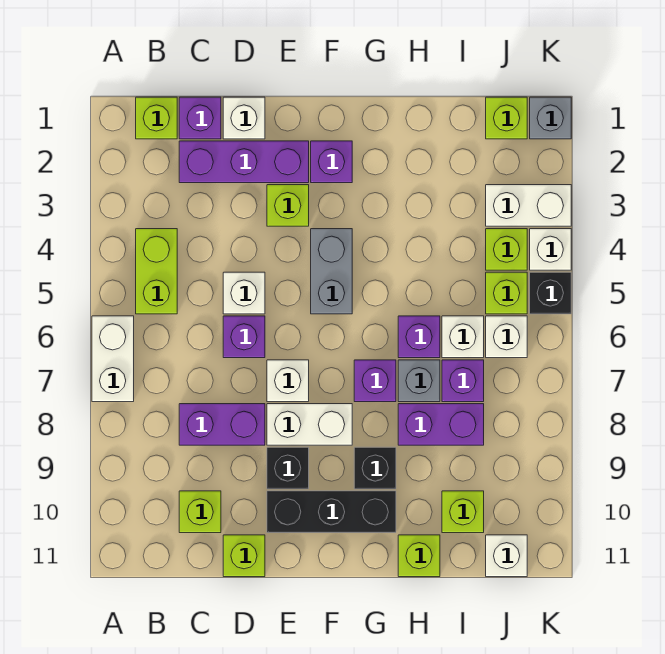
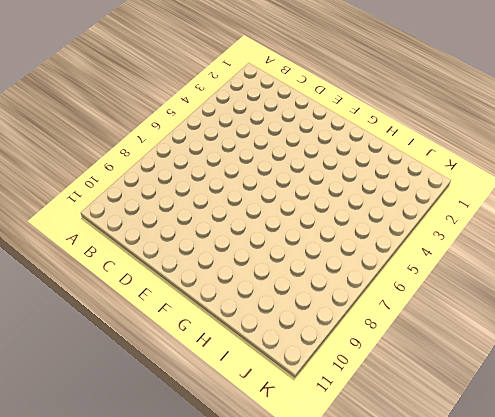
none -> white 1x2 brick [92,316,134,402]
none -> lime 1x1 brick [136,97,177,139]
none -> lime 1x2 brick [136,229,177,314]
none -> purple 1x1 brick [179,97,221,139]

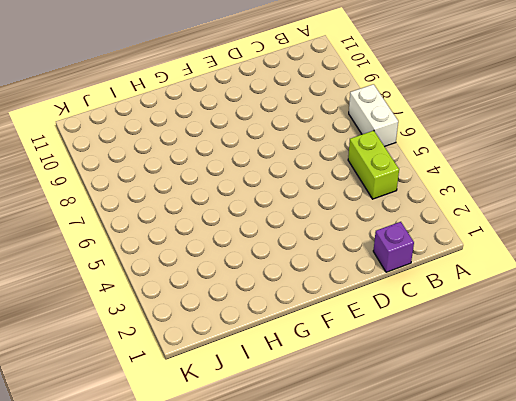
none -> lime 1x1 brick [136,97,177,139]
none -> purple 1x3 brick [179,141,309,183]
none -> purple 1x2 brick [179,404,265,445]
none -> lime 1x1 brick [179,491,221,533]

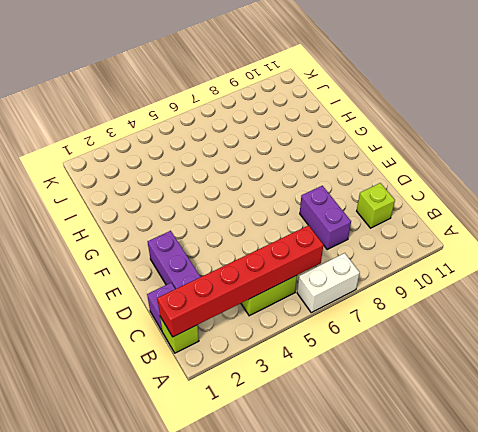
red 1x6 brick [157,225,323,337] -> none
none -> white 1x1 brick [223,97,265,139]
none -> white 1x1 brick [223,272,265,314]
none -> purple 1x1 brick [223,316,265,358]
none -> lime 1x1 brick [223,535,265,577]

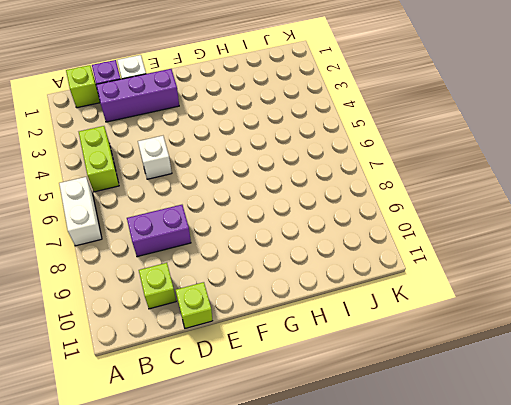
none -> purple 1x1 brick [223,316,265,358]
none -> lime 1x1 brick [267,185,309,226]
none -> white 1x1 brick [267,360,309,402]
none -> white 1x2 brick [267,404,352,445]

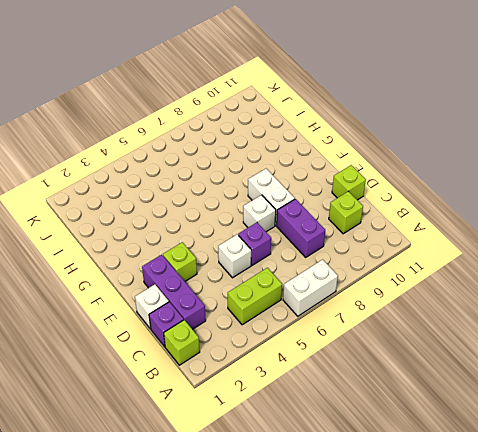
none -> black 1x1 brick [267,447,309,489]
none -> black 1x3 brick [267,491,396,533]
none -> purple 1x1 brick [311,141,352,183]
none -> grey 1x2 brick [311,229,352,314]

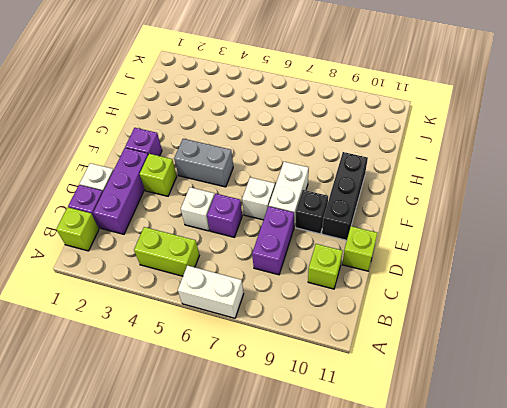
none -> purple 1x1 brick [354,360,396,402]
none -> black 1x1 brick [354,447,396,489]
none -> purple 1x1 brick [398,316,440,358]
none -> grey 1x1 brick [398,360,440,402]

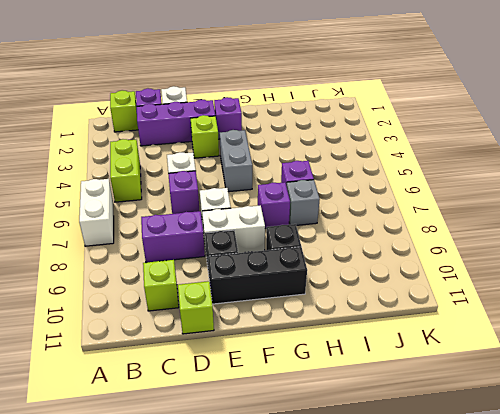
none -> purple 1x2 brick [398,404,484,445]
none -> lime 1x1 brick [398,535,440,577]
none -> white 1x1 brick [442,316,484,358]
none -> purple 1x1 brick [442,360,484,402]

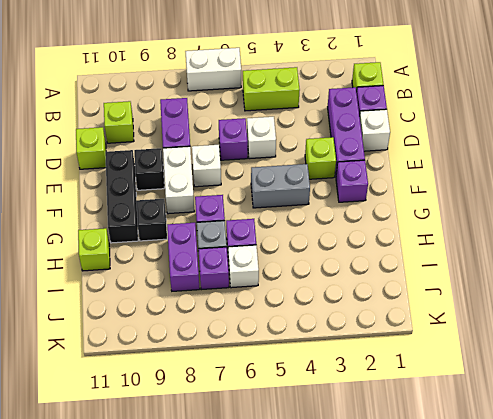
none -> lime 1x1 brick [442,491,484,533]
none -> lime 1x1 brick [486,97,527,139]
none -> white 1x2 brick [486,185,571,226]
none -> lime 1x1 brick [486,229,527,270]

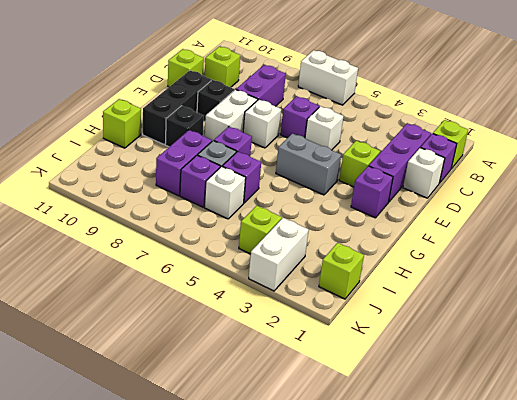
none -> lime 1x2 brick [136,229,177,314]
none -> lime 1x1 brick [442,491,484,533]
none -> lime 1x1 brick [486,272,527,314]
none -> white 1x1 brick [486,316,527,358]

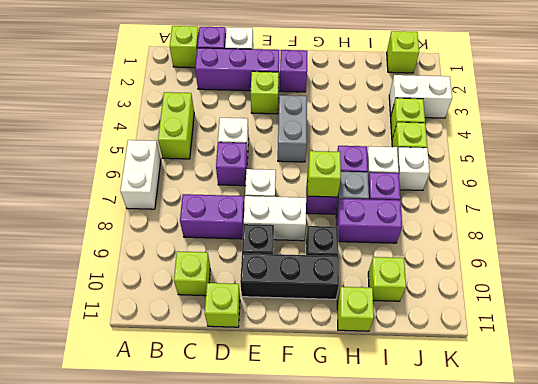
lime 1x1 brick [308,151,341,197] -> none
none -> white 1x1 brick [486,535,527,577]
none -> grey 1x1 brick [530,97,571,139]
none -> white 1x1 brick [530,229,571,270]
none -> black 1x1 brick [530,272,571,314]

